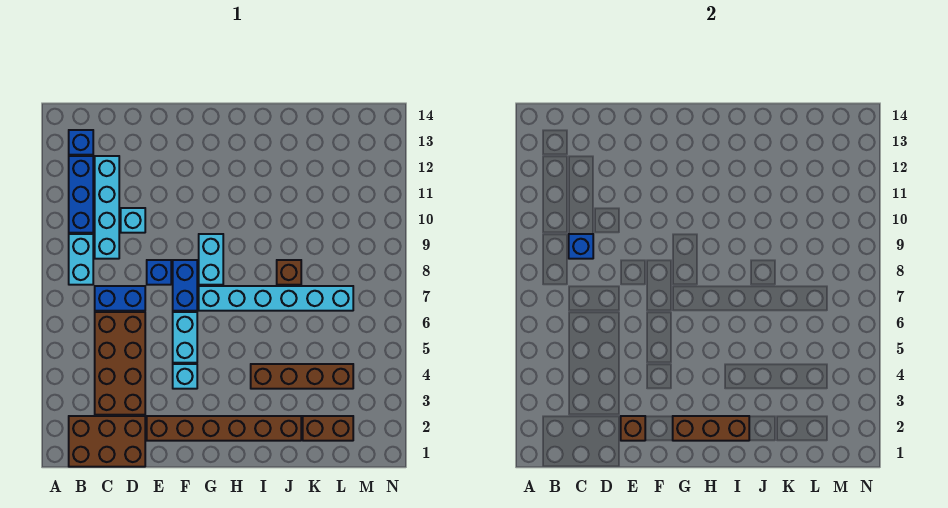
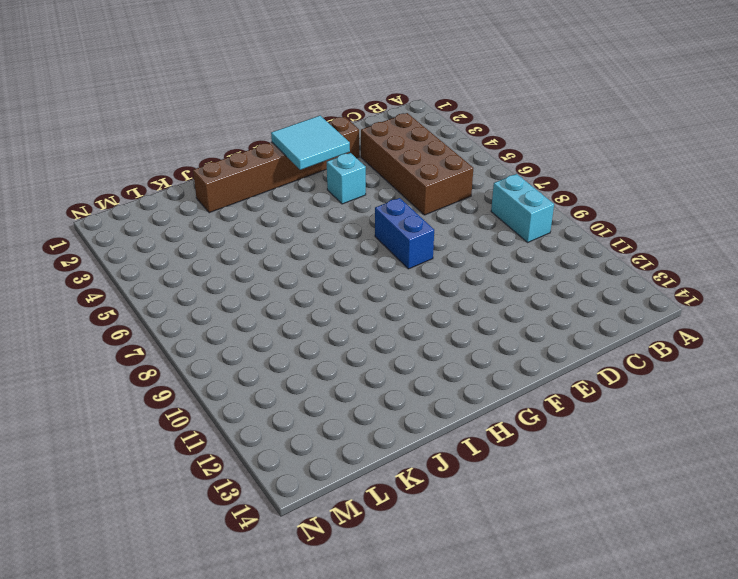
cyan 2x2 tile [271,116,350,170] -> brown 1x3 brick [673,416,749,441]
none -> brown 2x3 brick [69,416,145,467]
none -> blue 1x3 brick [69,156,93,233]
none -> blue 1x1 brick [69,130,93,155]

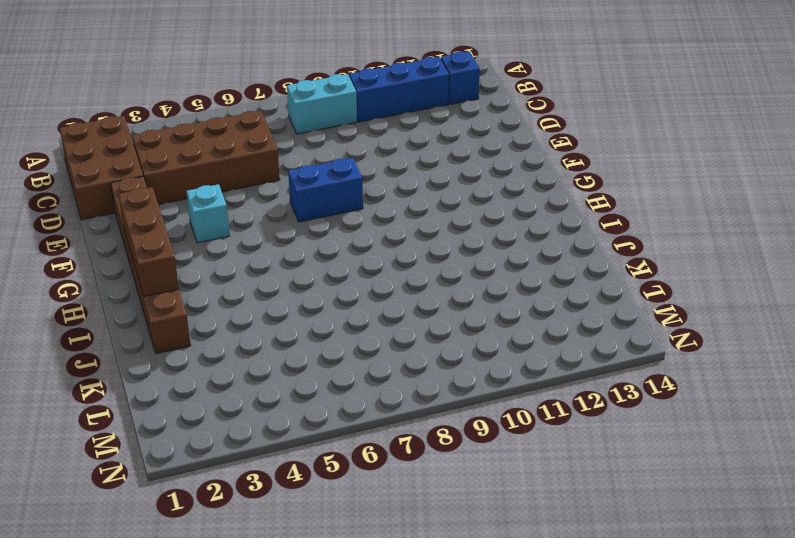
none -> blue 1x2 brick [95,286,145,311]
none -> cyan 1x4 brick [95,156,119,259]
none -> cyan 1x1 brick [121,208,145,233]

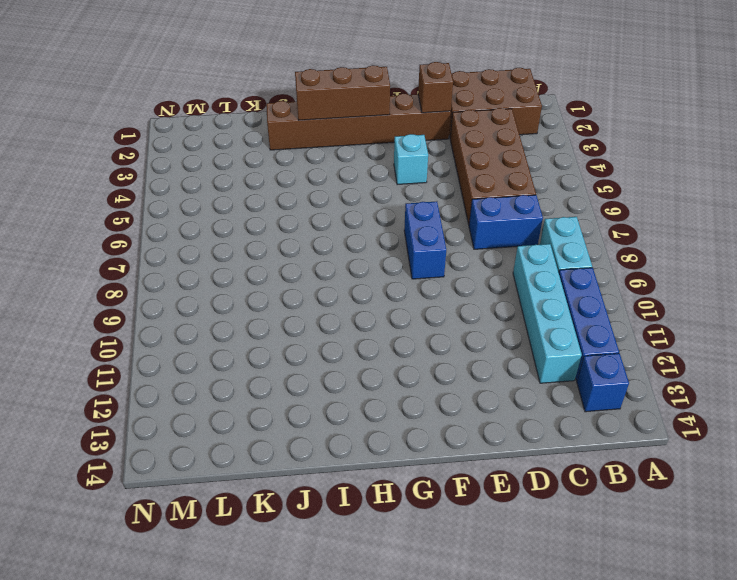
none -> cyan 1x1 brick [121,208,145,233]
none -> blue 1x1 brick [147,260,171,285]
none -> cyan 1x2 brick [173,312,197,363]

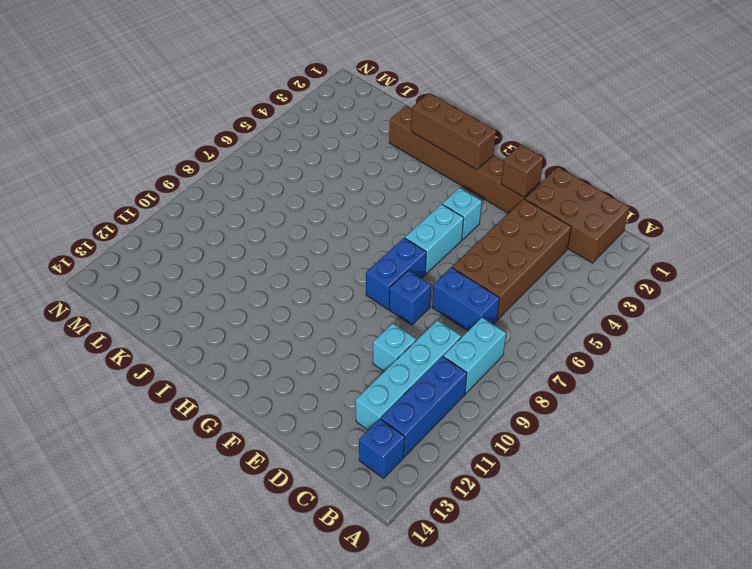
none -> cyan 1x6 brick [199,286,353,311]
none -> cyan 1x2 brick [199,234,223,285]
none -> brown 1x4 brick [251,364,353,389]

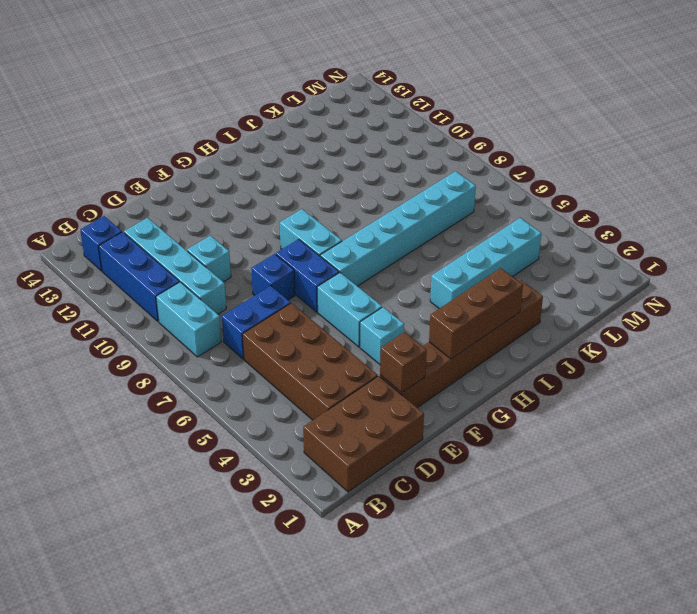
cyan 1x4 brick [430,218,541,309] -> brown 1x4 brick [251,364,353,389]
none -> brown 1x1 brick [277,260,301,285]
none -> brown 1x2 brick [303,416,353,441]
none -> blue 1x1 brick [569,234,593,259]

